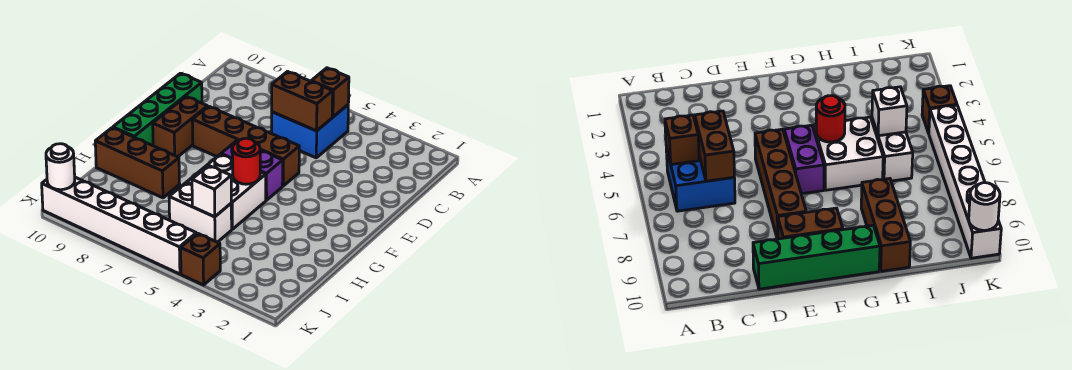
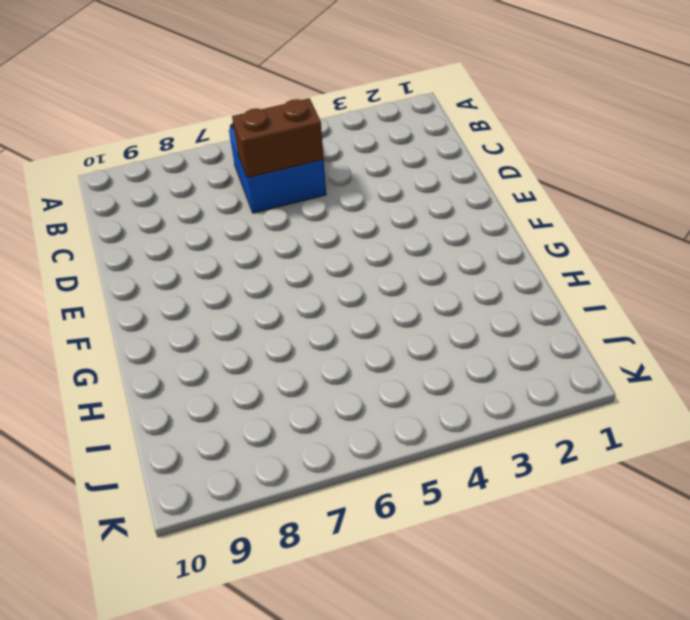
none -> green 1x4 brick [113,73,202,146]
none -> brown 1x4 brick [192,106,299,186]
none -> brown 1x2 brick [153,97,207,157]

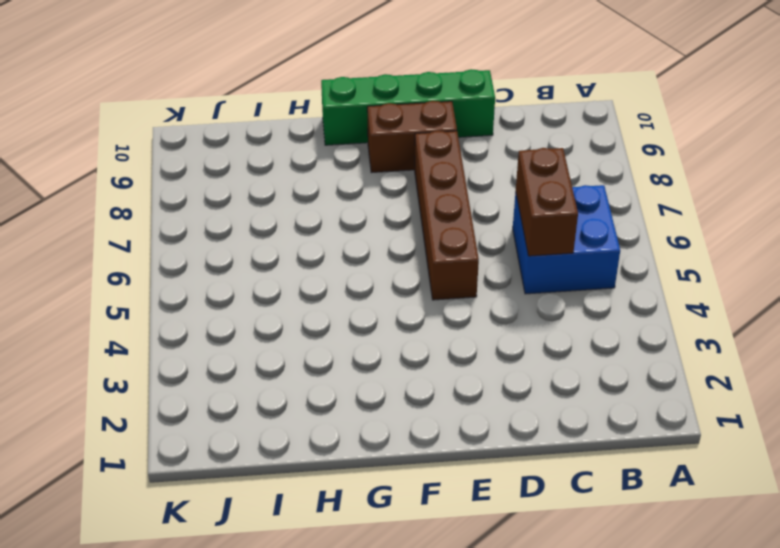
none -> purple 1x2 brick [221,140,283,200]
none -> white 2x2 brick [187,154,266,229]
none -> brown 1x3 brick [95,128,180,198]

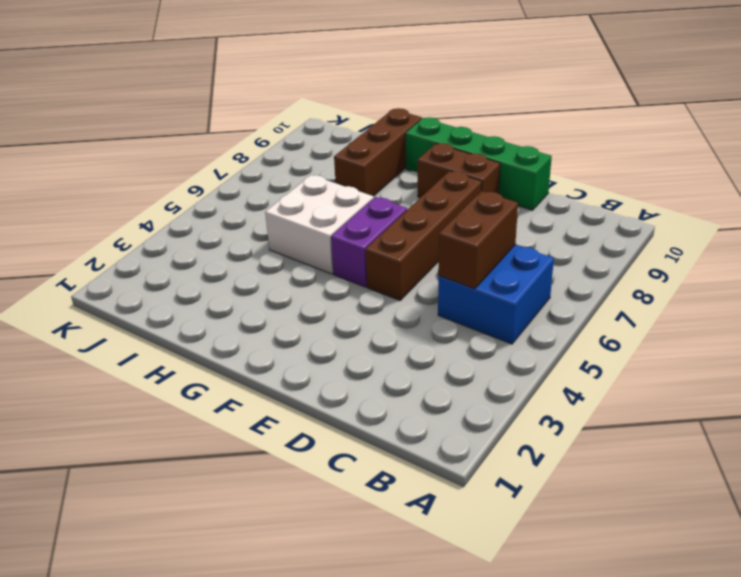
none -> white 1x2 brick [169,183,232,242]
none -> brown 1x1 brick [181,233,220,285]
none -> white 1x6 brick [42,177,196,274]

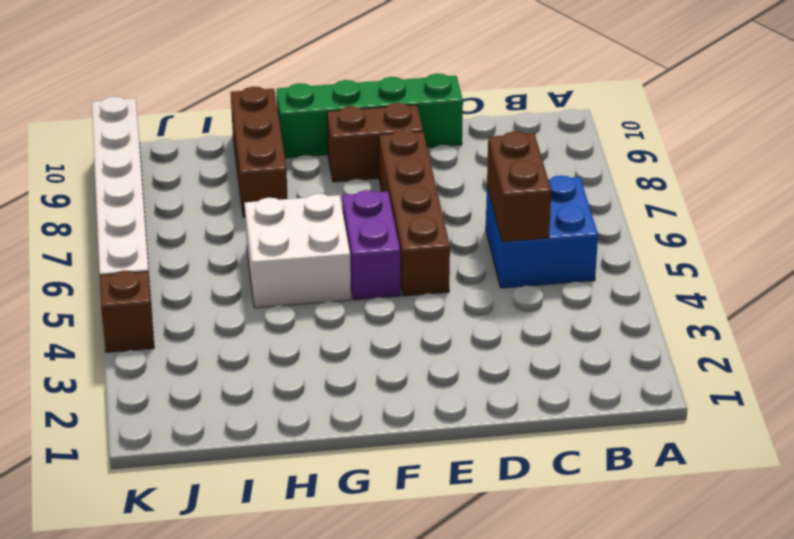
none -> white 1x2 brick [169,183,232,242]
none -> brown 1x1 brick [311,68,349,117]
none -> red 1x1 round brick [232,138,260,184]

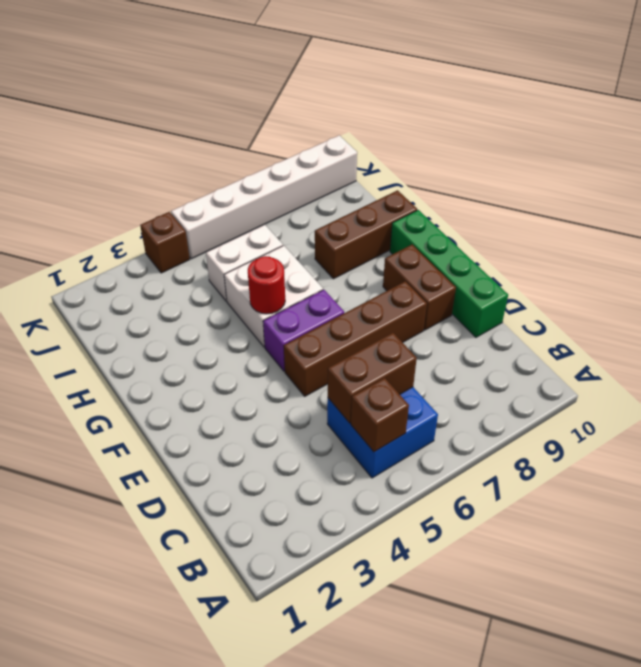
none -> white 1x1 brick [192,166,231,217]
none -> white 1x1 round brick [46,144,75,190]

